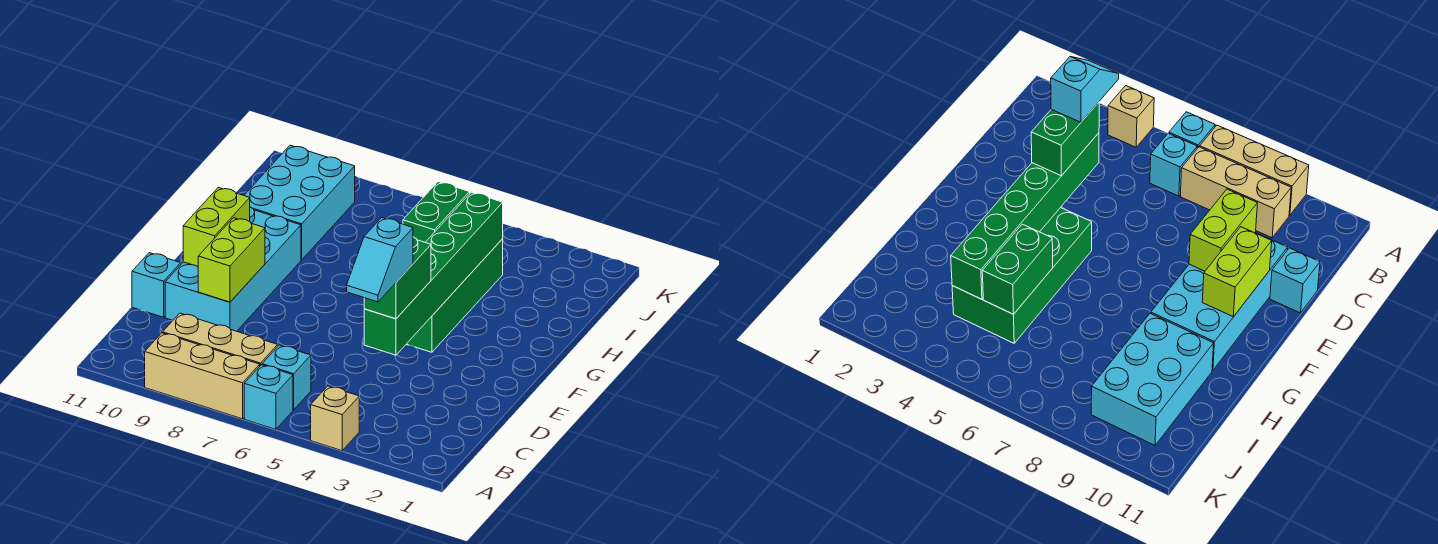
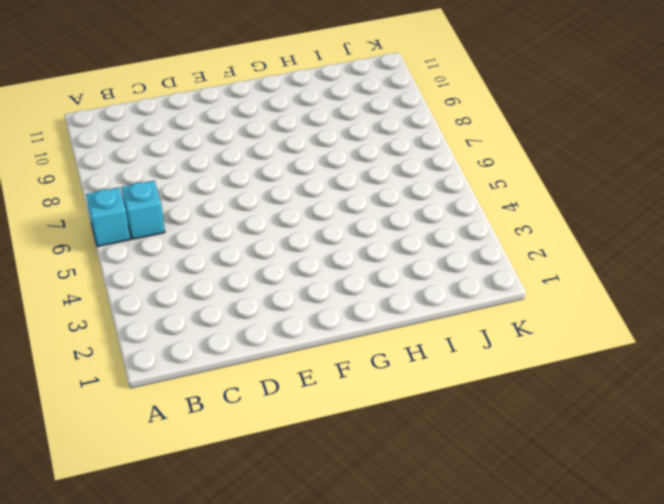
none -> tan 1x1 brick [311,386,359,451]
none -> tan 1x3 brick [145,333,260,419]
none -> tan 1x3 brick [163,313,278,366]

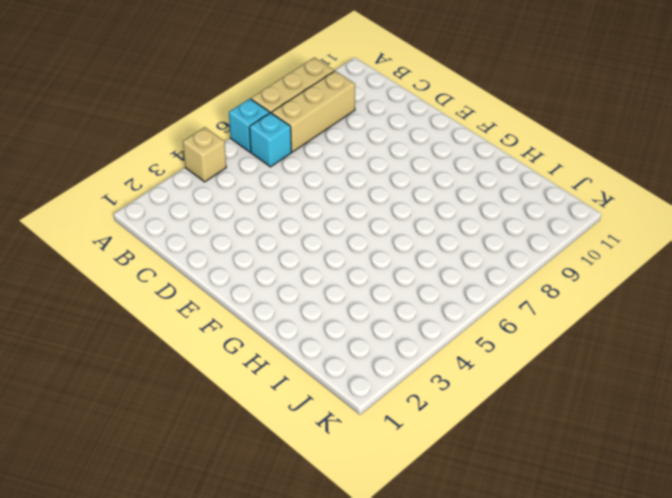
none -> cyan 2x4 brick [165,207,301,331]
none -> cyan 1x1 brick [132,253,181,317]
none -> green 2x4 brick [407,239,503,352]

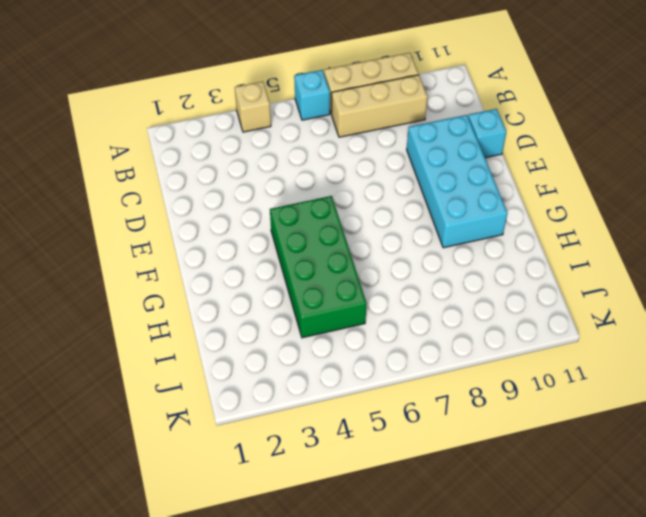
none -> cyan 1x1 brick [262,345,311,410]
none -> cyan 2x3 brick [244,145,355,260]
none -> green 1x6 brick [364,192,503,355]

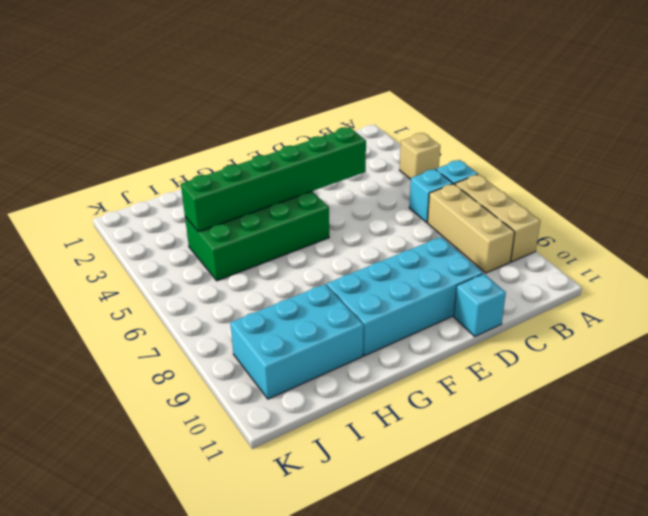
none -> lime 1x2 brick [198,218,265,302]
none -> lime 1x2 brick [183,187,250,267]
none -> green 1x2 brick [403,182,470,242]

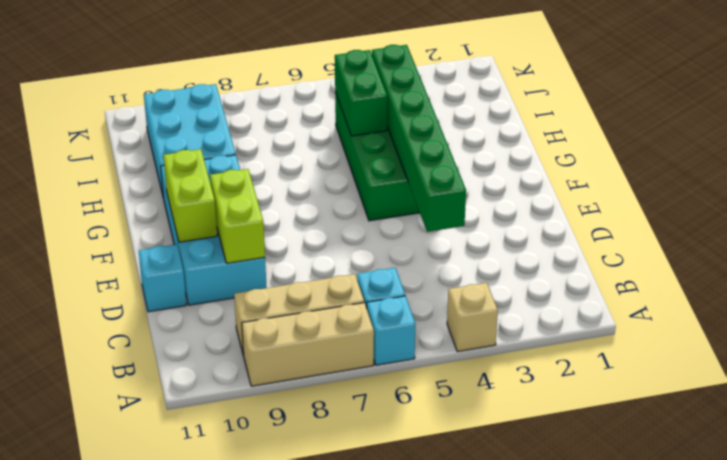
none -> green 1x2 brick [364,237,431,319]
none -> cyan 1x2 slope [347,218,413,302]

